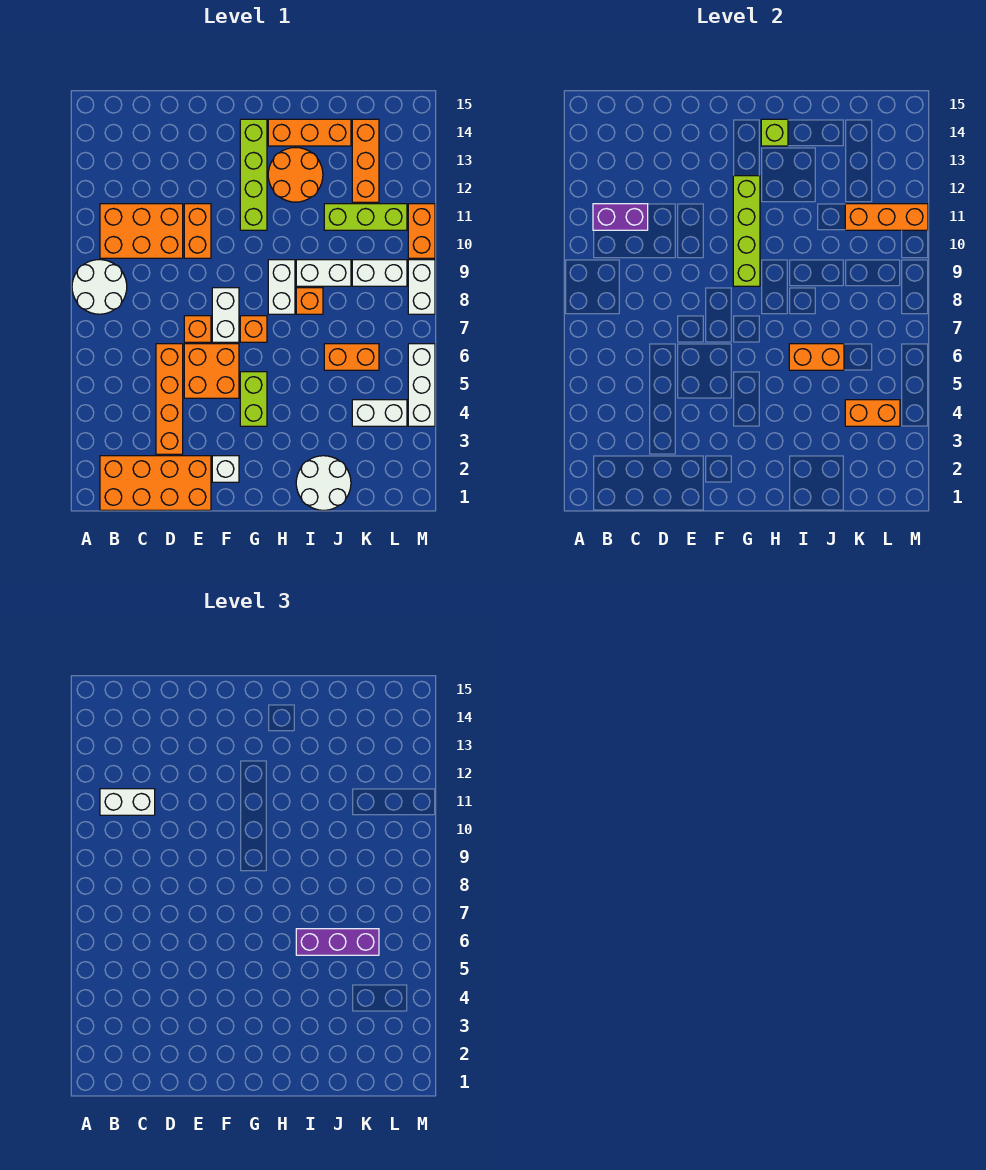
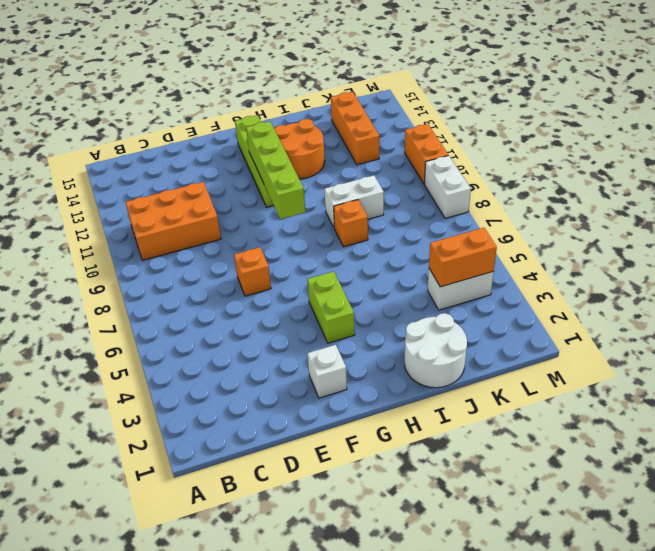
none -> white 2x2 round brick [72,260,127,314]
none -> orange 2x4 brick [100,456,211,510]
none -> orange 1x4 brick [156,344,183,454]
none -> orange 2x2 brick [184,344,239,398]

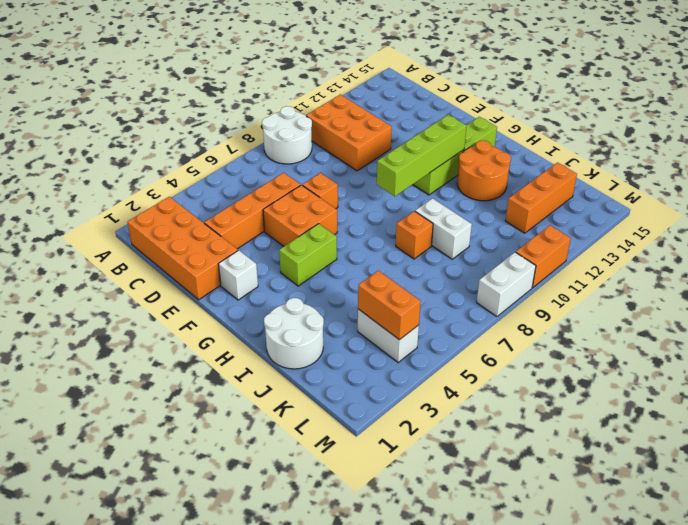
none -> orange 1x2 brick [184,204,211,258]
none -> white 1x2 brick [212,288,239,342]
none -> orange 1x1 brick [240,316,267,342]
none -> white 1x2 brick [268,260,295,314]

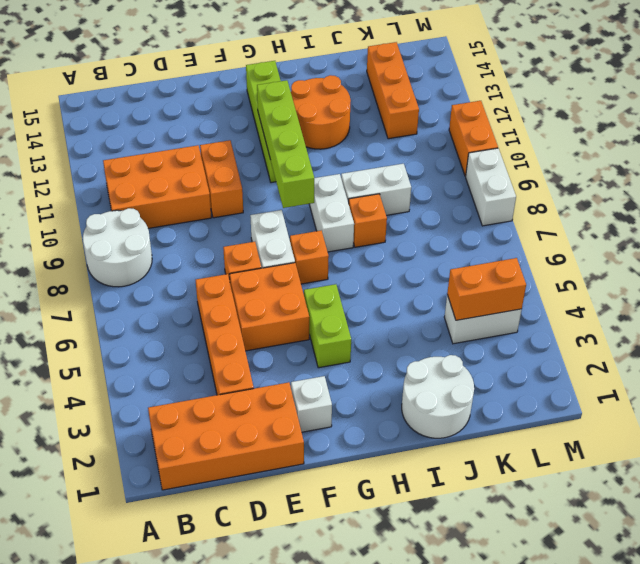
none -> orange 1x3 brick [268,119,351,146]
none -> orange 1x2 brick [324,344,379,370]
none -> lime 1x3 brick [324,204,407,230]
none -> white 1x2 brick [352,260,407,286]

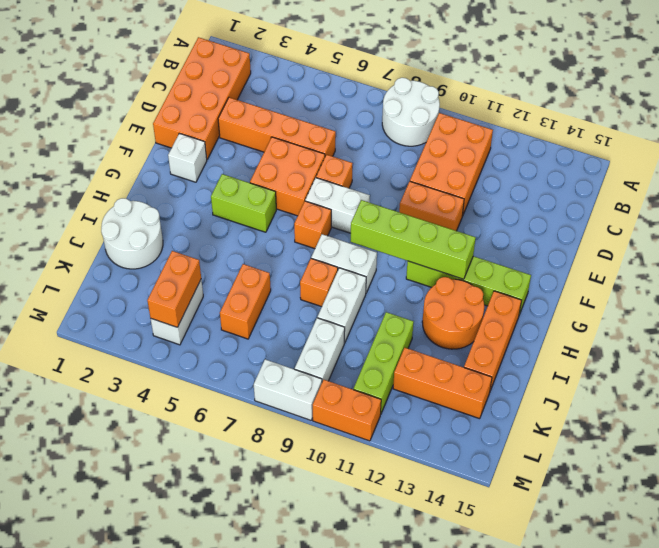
none -> white 1x3 brick [408,344,435,426]
none -> purple 1x2 brick [593,204,648,230]
none -> lime 1x1 brick [761,119,788,146]
none -> orange 1x2 brick [789,344,844,370]

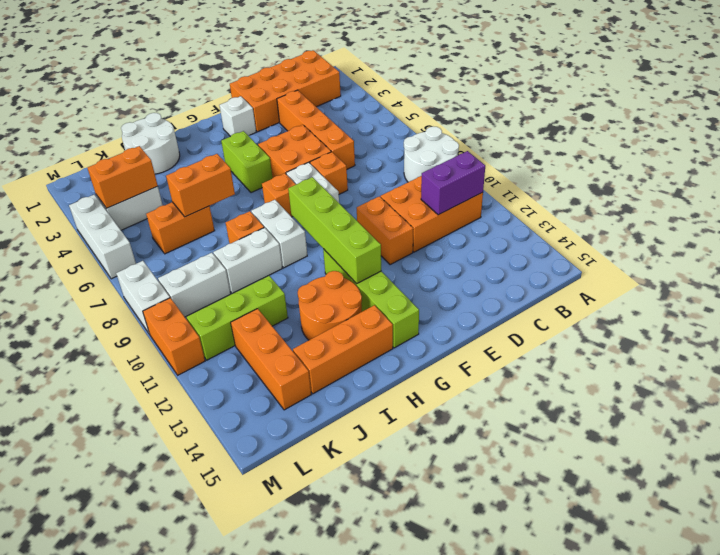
none -> lime 1x1 brick [761,119,788,146]
none -> orange 1x3 brick [845,204,928,230]
none -> white 1x2 brick [100,789,155,815]
none -> purple 1x3 brick [296,929,379,955]

